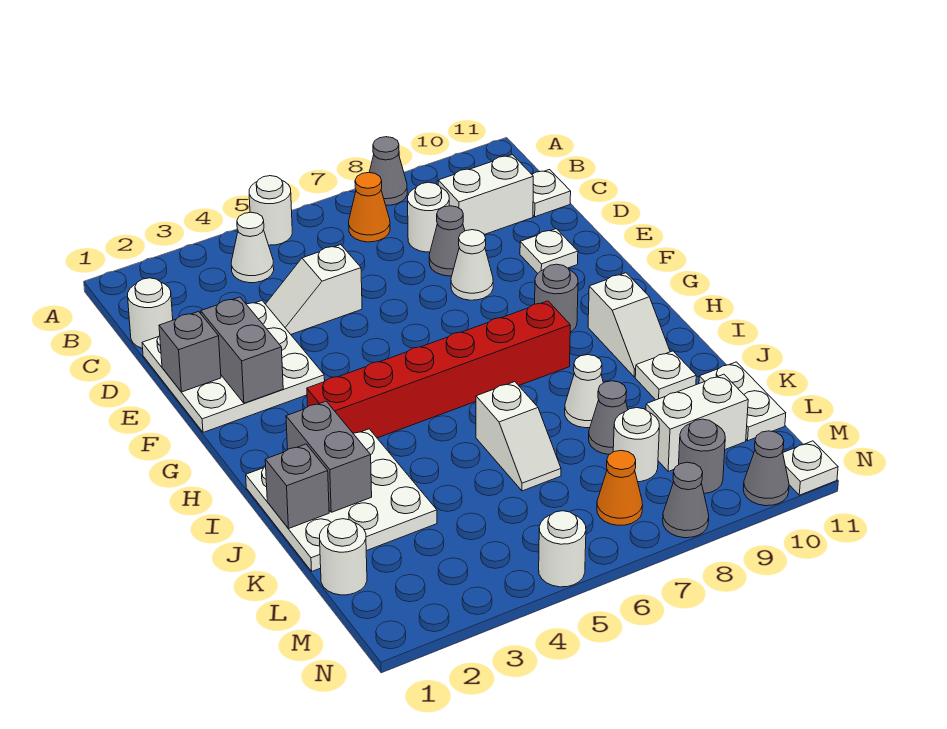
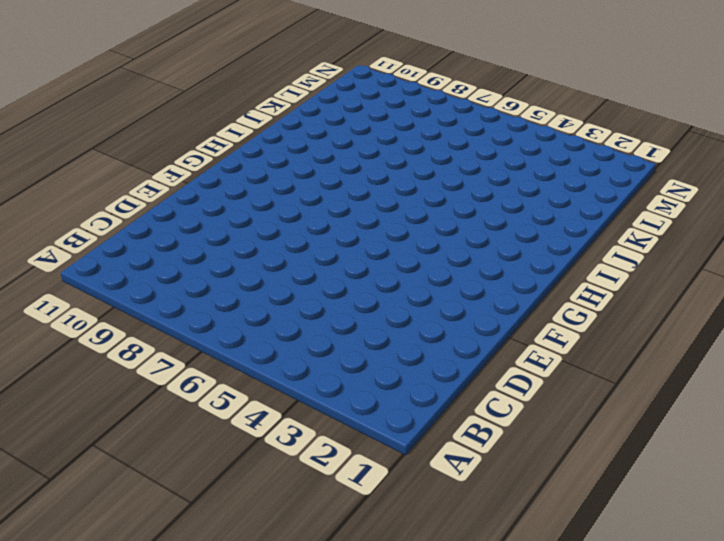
none -> white 1x1 round brick [249,176,292,245]
none -> grey 1x1 cone [369,137,407,205]
none -> white 1x1 cone [231,212,274,283]
none -> orange 1x1 cone [349,172,390,242]

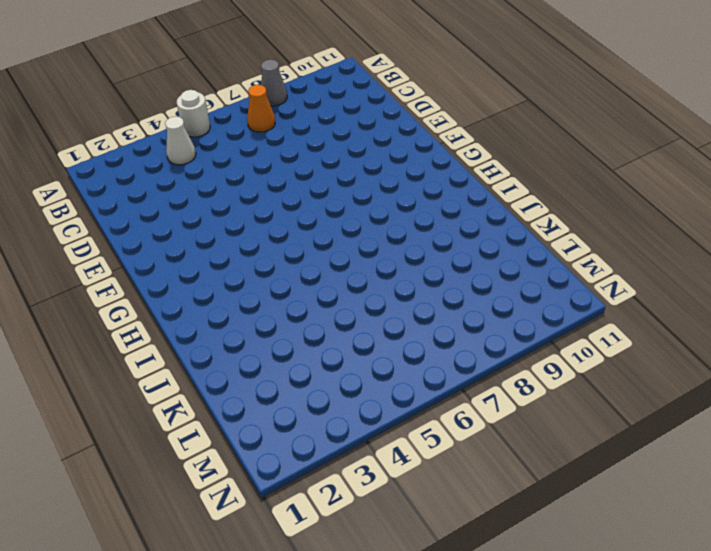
none -> white 1x1 round brick [128,278,173,349]
none -> white 1x1 round brick [408,182,449,252]
none -> white 1x2 brick [438,155,533,235]
none -> white 1x1 plate [532,170,571,217]

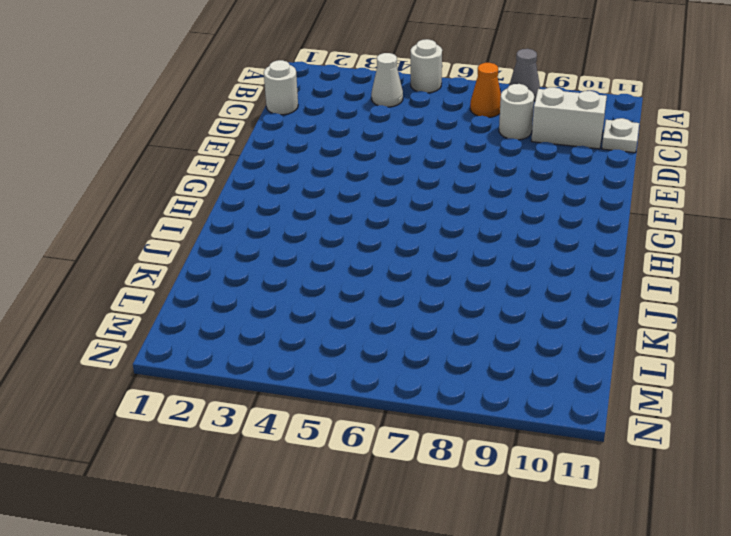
none -> white 3x3 plate [142,301,325,432]
none -> white 1x2 slope [266,245,362,334]
none -> grey 1x1 cone [429,206,465,276]
none -> white 1x1 cone [451,230,493,300]

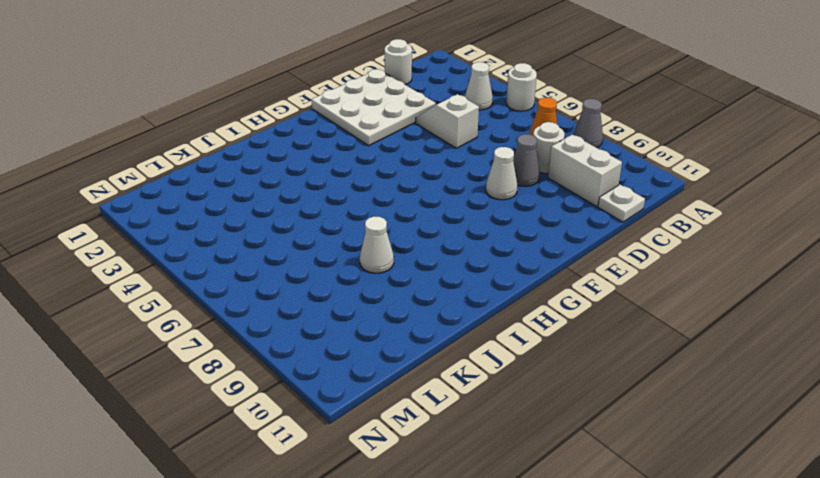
none -> white 1x1 plate [520,229,578,273]
none -> grey 1x1 round brick [535,264,578,332]
none -> red 1x6 brick [307,301,570,438]
none -> white 1x2 slope [588,273,670,377]

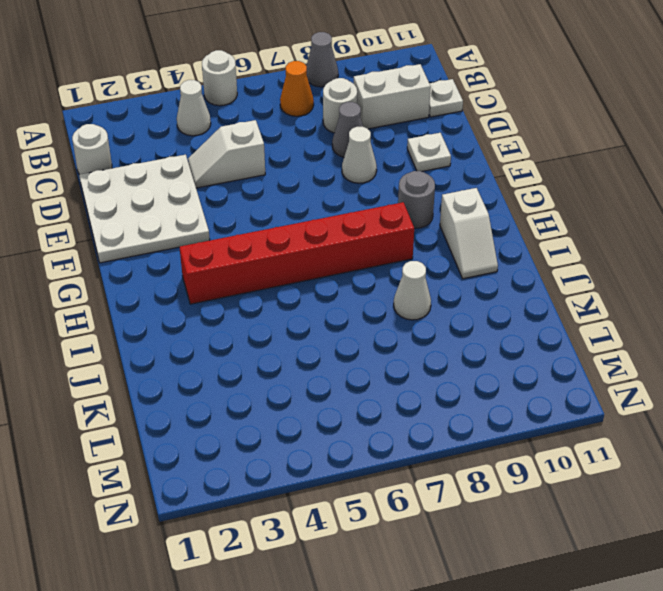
none -> white 3x3 plate [246,429,437,571]
none -> white 1x2 slope [476,382,561,491]
none -> white 1x1 plate [635,351,696,400]
none -> grey 1x1 cone [589,381,628,454]

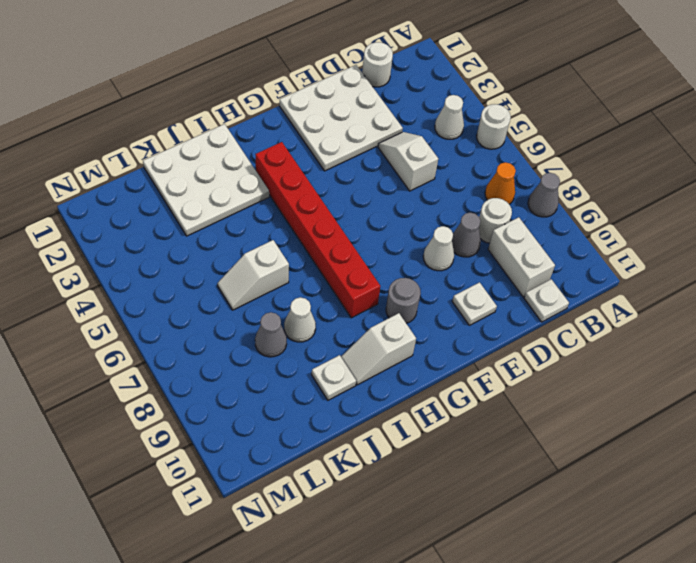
none -> white 1x2 plate [699,362,786,441]
none -> white 1x1 round brick [320,519,367,595]
none -> white 1x1 round brick [613,408,659,482]
none -> white 1x2 brick [646,374,748,471]

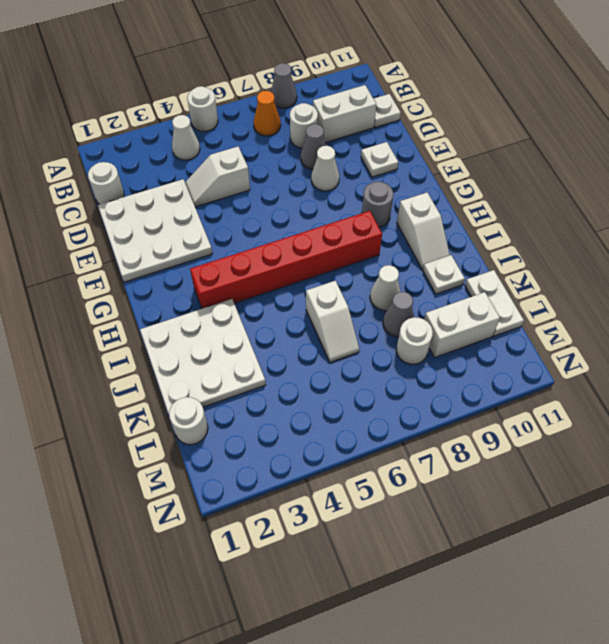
none -> orange 1x1 cone [597,451,643,525]
none -> grey 1x1 round brick [679,419,725,493]
none -> white 1x1 round brick [539,511,586,587]
none -> grey 1x1 cone [663,462,709,538]

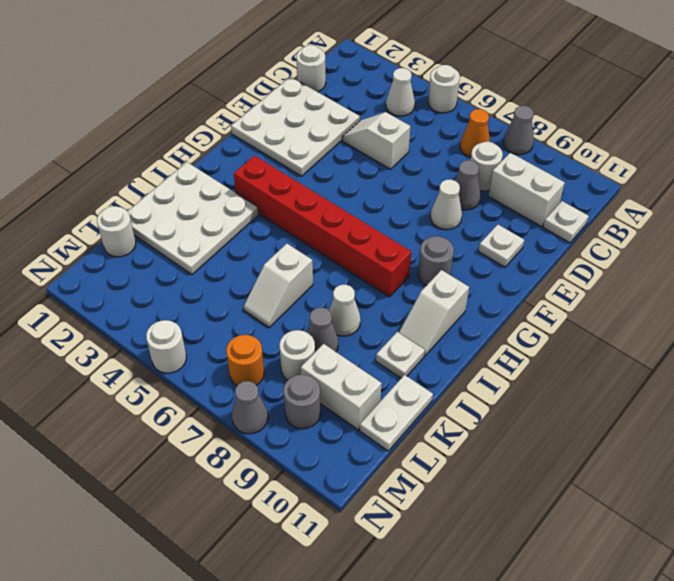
orange 1x1 round brick [226,335,264,385] -> orange 1x1 cone [597,451,643,525]
none -> grey 1x1 cone [743,431,789,506]
none -> white 1x1 plate [783,441,838,495]
none -> grey 1x1 brick [159,311,221,392]
none -> grey 1x2 brick [201,297,283,403]

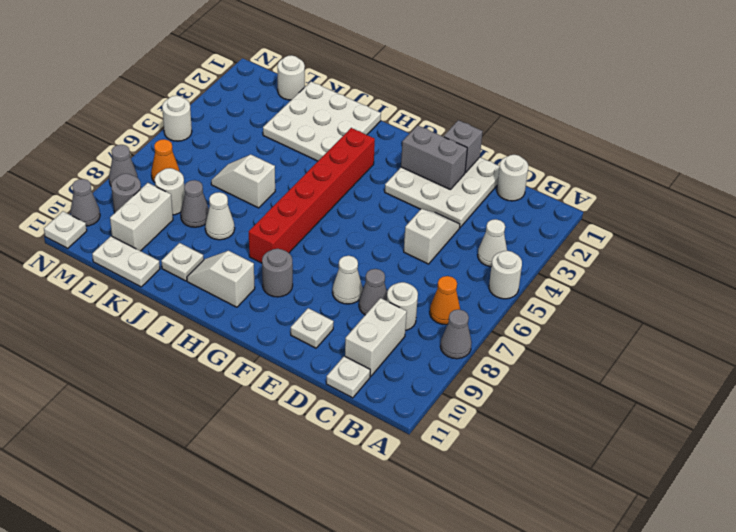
none -> grey 1x2 brick [286,401,372,512]
none -> grey 1x1 brick [265,444,329,529]

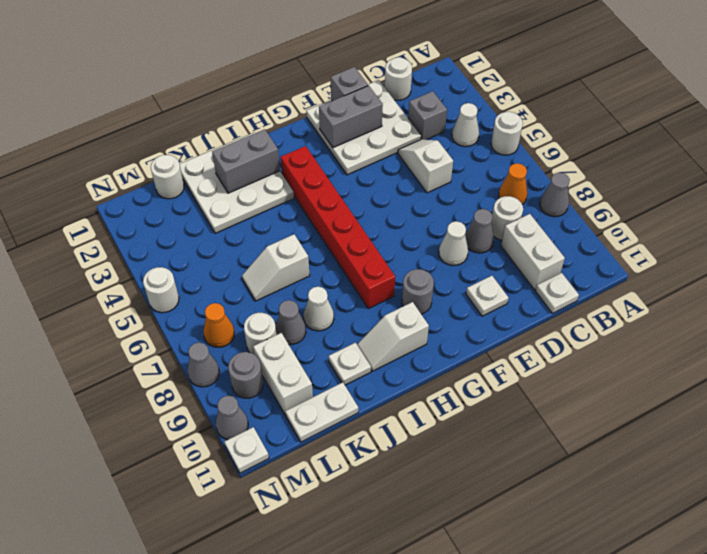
grey 1x1 brick [408,91,447,140] -> grey 1x1 brick moved to [265,444,329,529]

